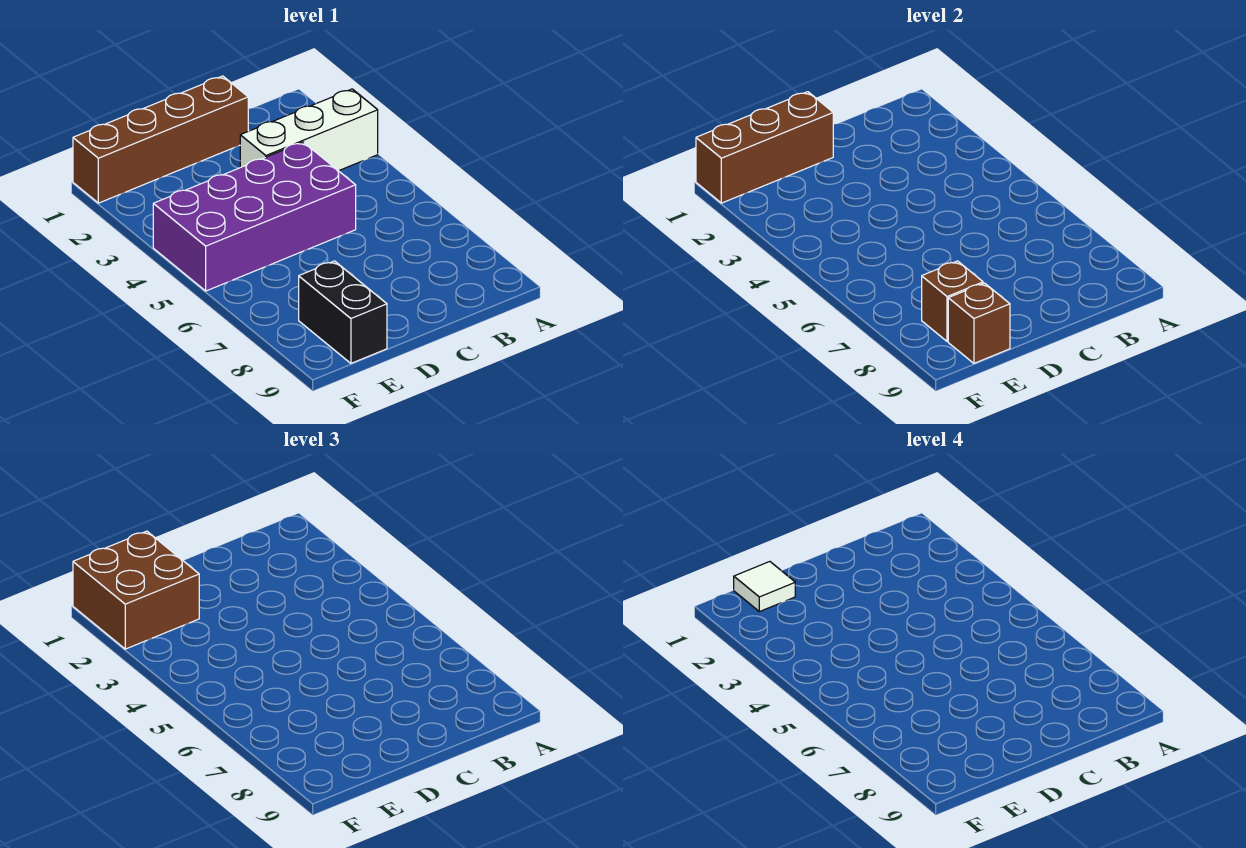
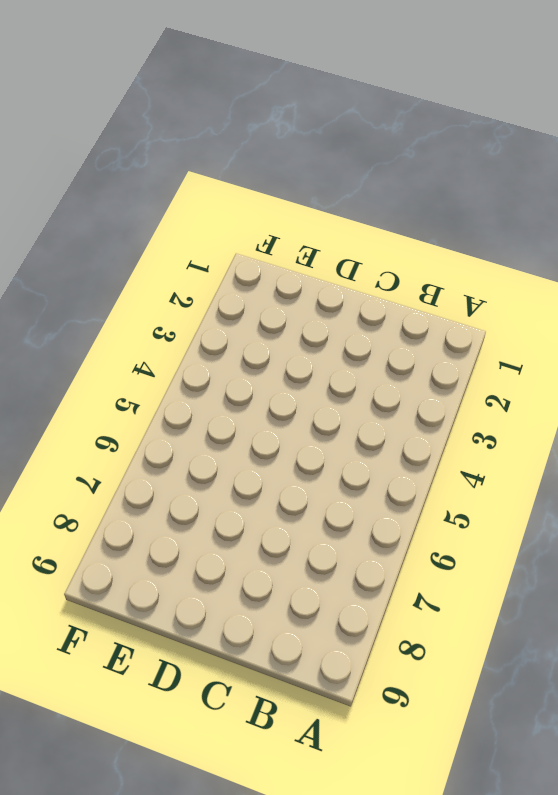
none -> white 1x3 brick [240,89,378,171]
none -> brown 1x4 brick [73,76,248,203]

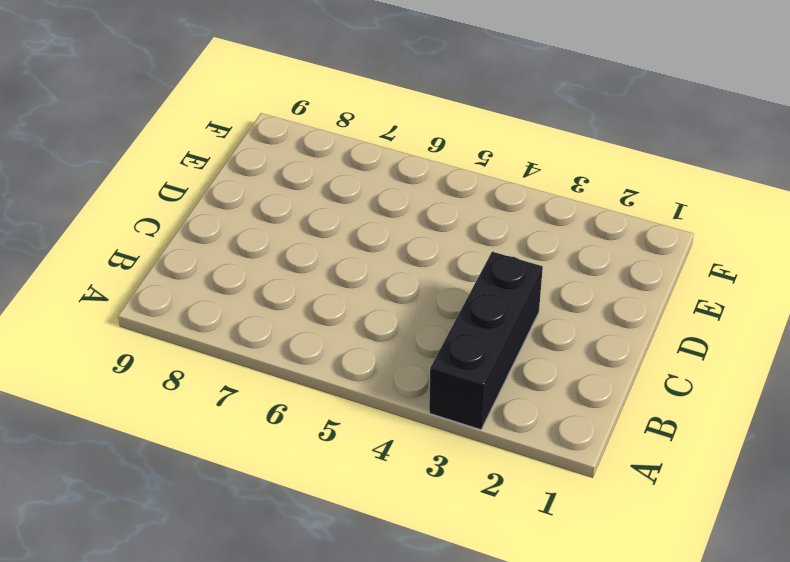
black 1x3 brick [429,252,543,430] -> white 1x3 brick [240,89,378,171]
none -> brown 1x4 brick [73,76,248,203]
none -> purple 2x4 brick [153,142,356,291]

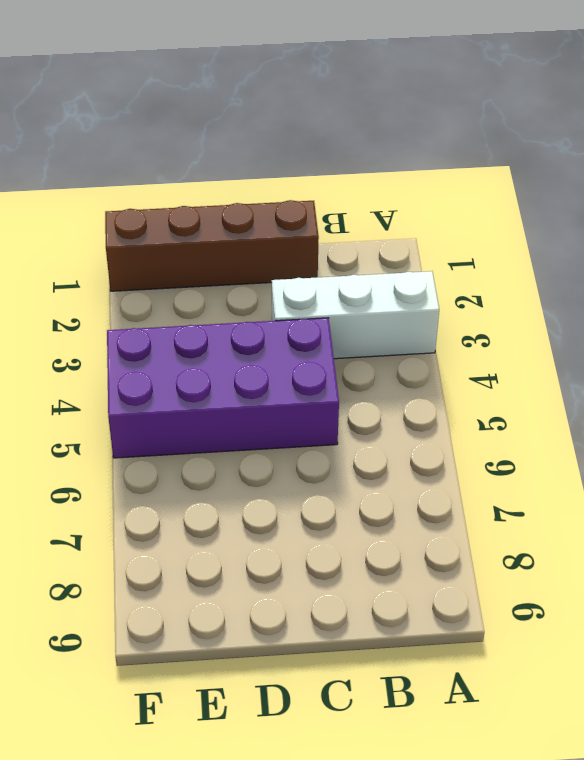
none -> black 1x2 brick [299,261,387,363]
none -> brown 1x3 brick [696,92,833,203]

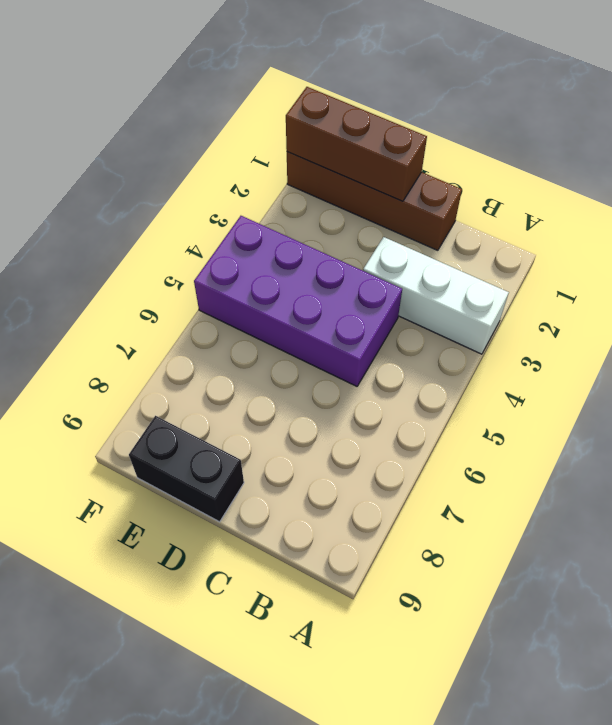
black 1x2 brick [129,416,244,522] -> black 1x2 brick turned to [299,261,387,363]
none -> brown 1x1 brick [922,261,983,341]
none -> brown 1x1 brick [948,283,1010,363]

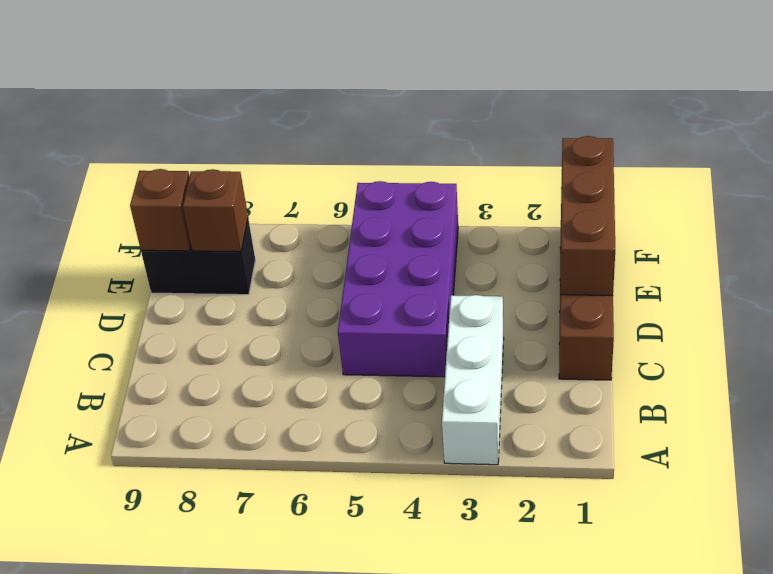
none -> brown 2x2 brick [73,531,199,649]
none -> white 1x1 tile [734,562,795,612]

